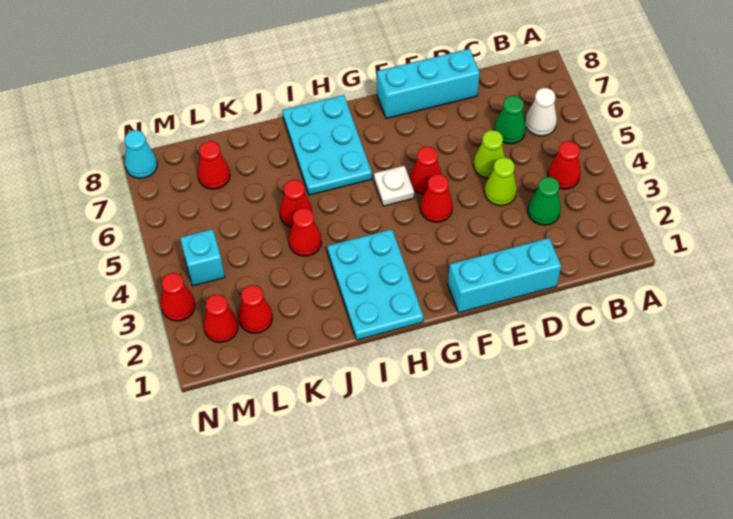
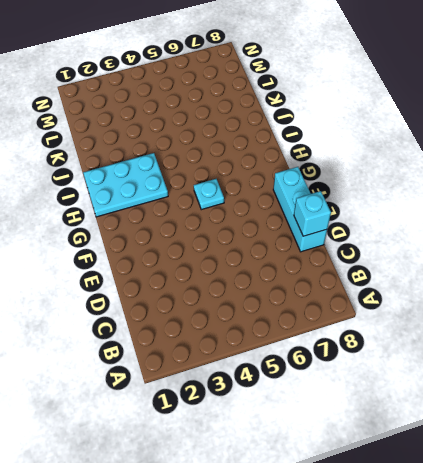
cyan 1x1 brick [294,191,331,236] -> cyan 1x1 brick moved to [180,229,225,286]
cyan 1x1 plate [194,179,224,210] -> white 1x1 plate [374,166,414,206]
none -> red 1x1 cone [548,141,580,189]
none -> white 1x1 cone [525,88,557,136]
none -> green 1x1 cone [528,177,561,225]

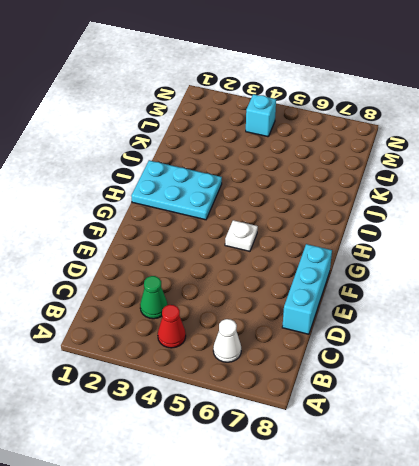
none -> green 1x1 cone [494,96,526,144]
none -> cyan 1x3 brick [448,238,561,313]
none -> lime 1x1 cone [484,158,517,206]

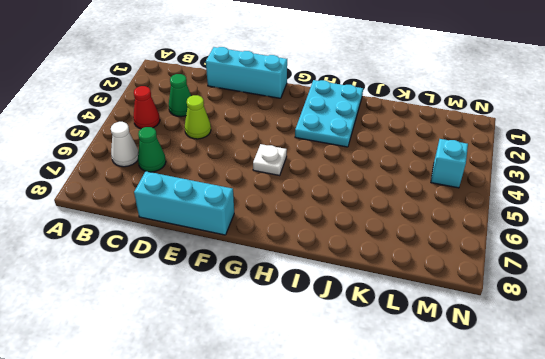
none -> lime 1x1 cone [474,130,505,178]
none -> red 1x1 cone [420,174,453,222]
none -> red 1x1 cone [410,147,441,194]

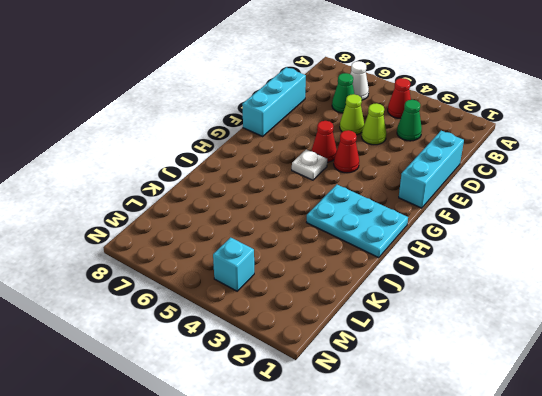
none -> cyan 2x3 plate [283,95,372,195]
none -> red 1x1 cone [289,208,322,256]
none -> red 1x1 cone [280,180,312,227]

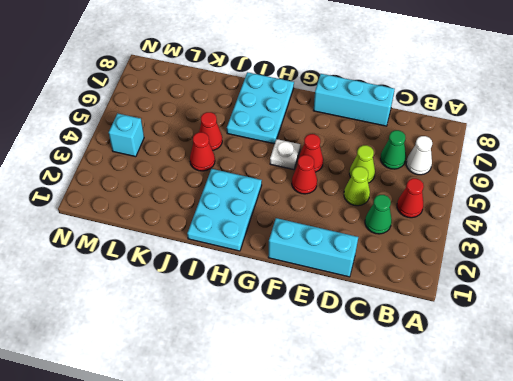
none -> red 1x1 cone [238,285,273,333]
none -> red 1x1 cone [198,141,230,189]
none -> red 1x1 cone [204,295,238,342]

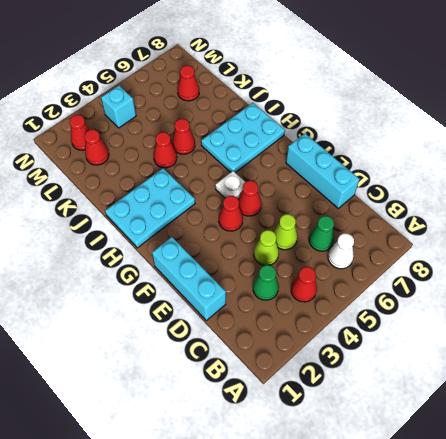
none -> red 1x1 cone [161,273,195,321]
none -> cyan 1x1 cone [125,130,157,178]

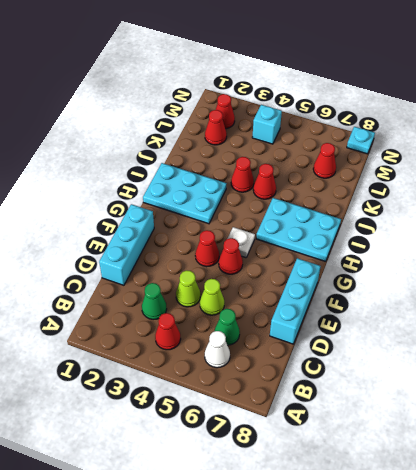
cyan 1x1 plate [347,127,375,154] -> cyan 1x1 cone [125,130,157,178]
none -> red 1x1 cone [161,273,195,321]

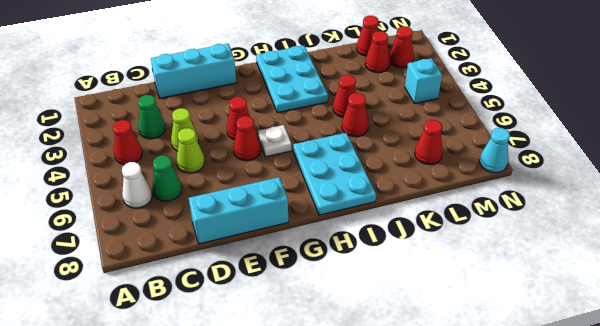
red 1x1 cone [356,16,379,56] -> red 1x1 cone moved to [161,273,195,321]

